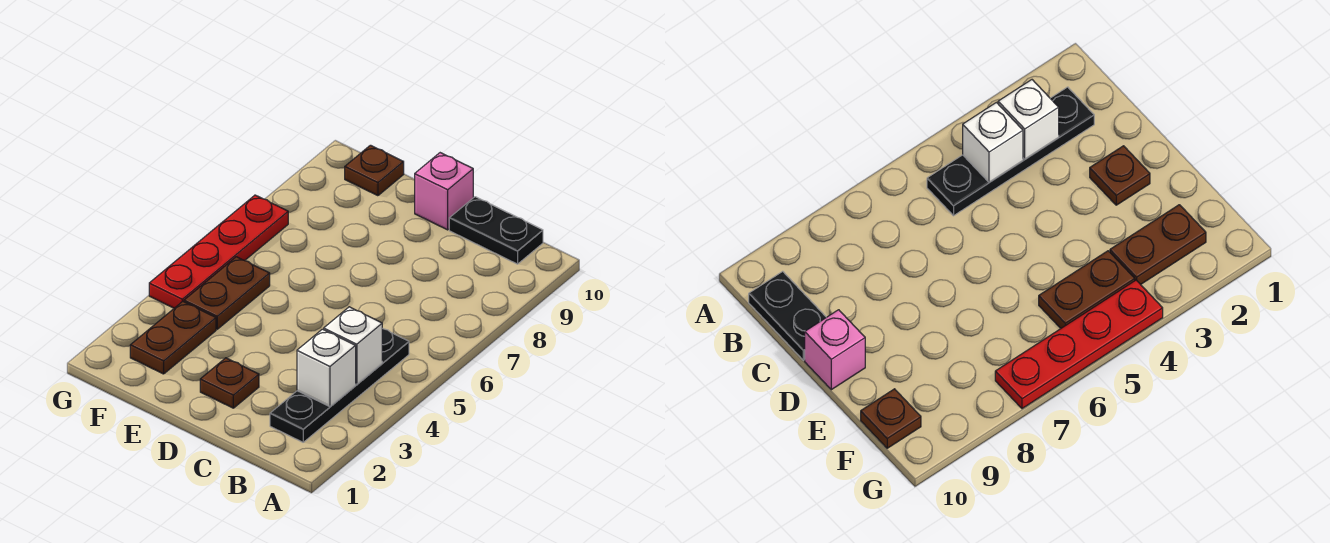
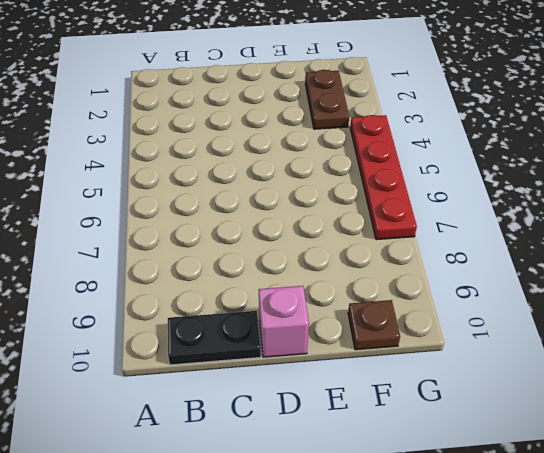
none -> black 1x4 plate [270,329,409,442]
none -> brown 1x1 plate [200,358,259,408]

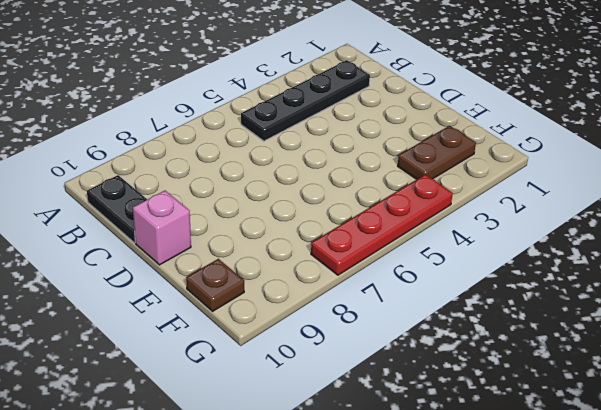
none -> brown 1x1 plate [200,358,259,408]
none -> brown 1x2 plate [184,257,270,329]

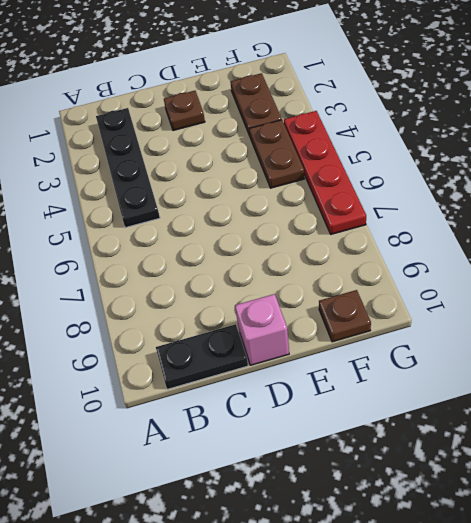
none -> white 1x1 brick [297,329,356,407]
none -> white 1x1 brick [324,307,382,384]

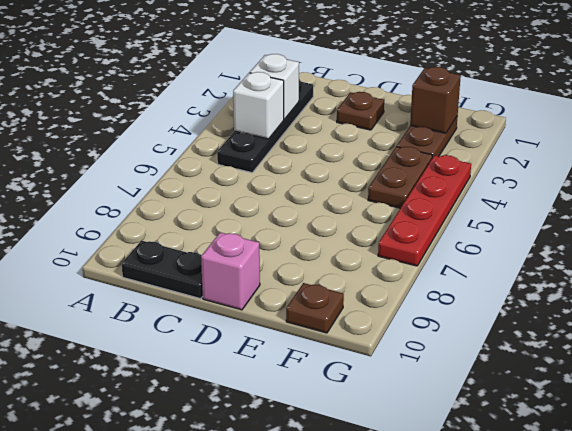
brown 1x1 brick [410,67,461,133] -> none

